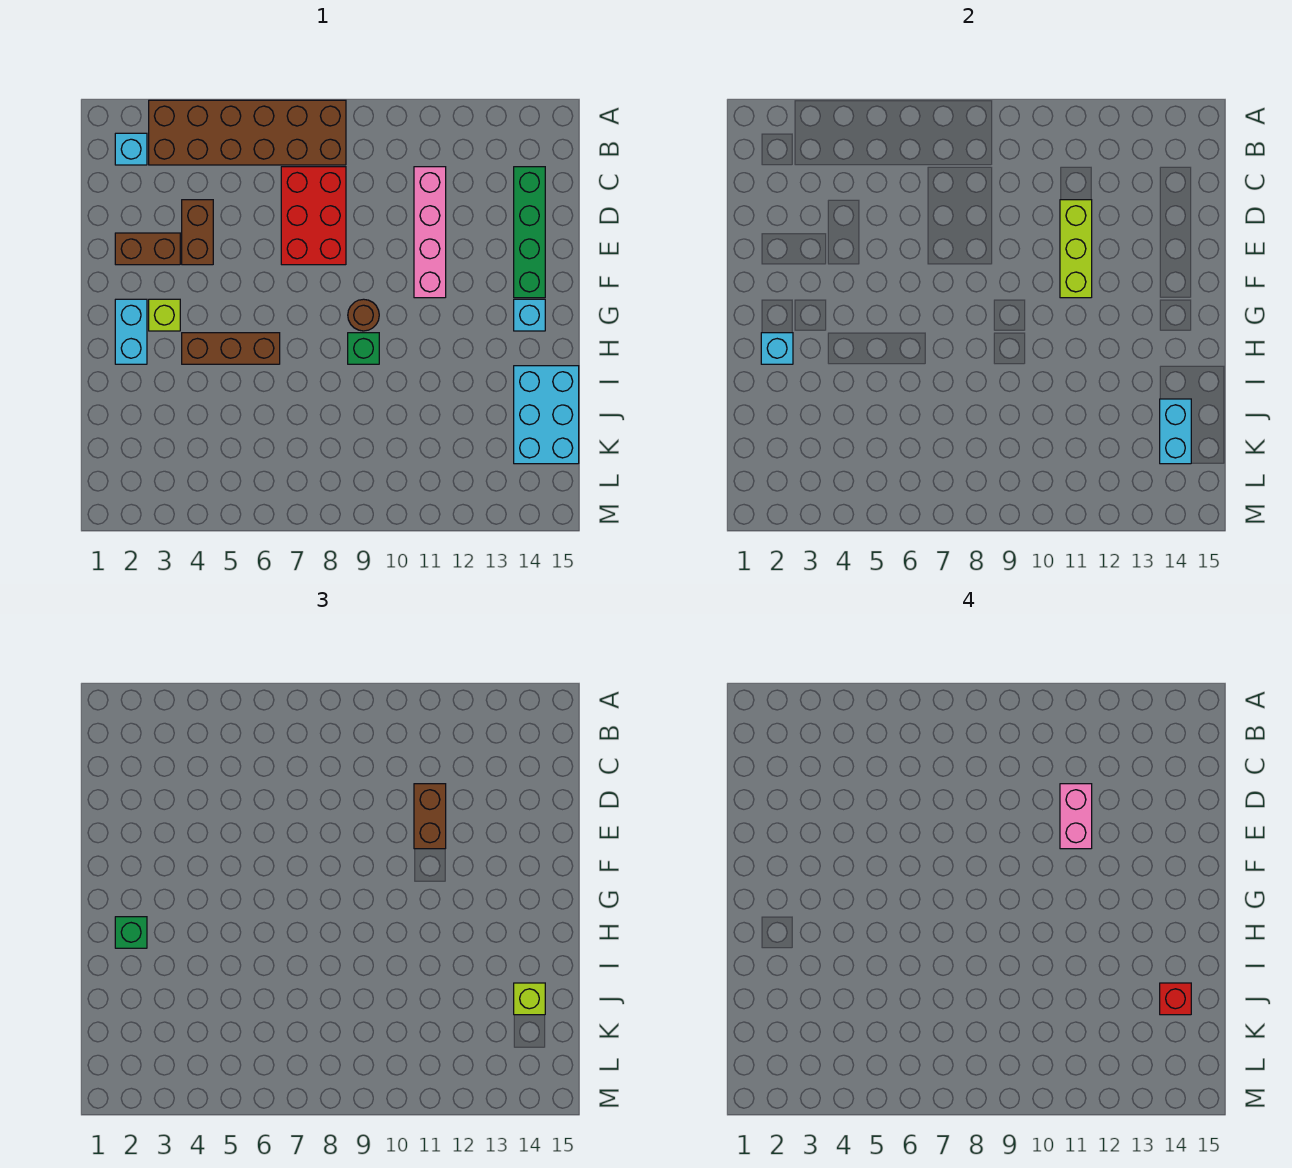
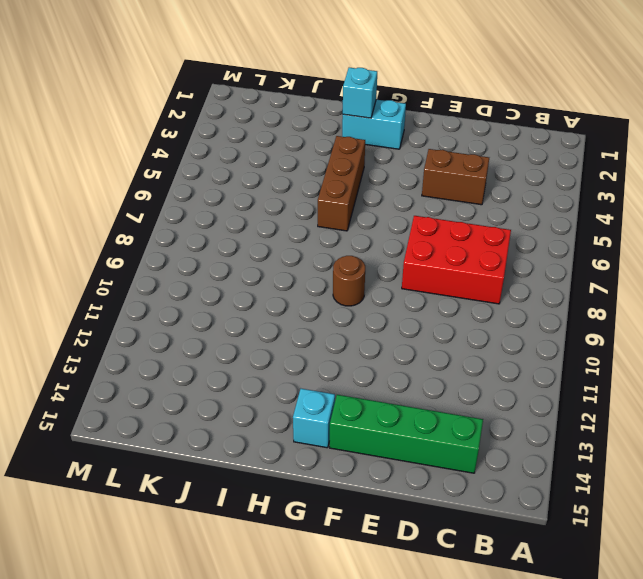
none -> brown 2x6 brick [149,100,346,165]
none -> cyan 1x1 brick [115,133,147,165]
none -> pink 1x4 brick [414,167,446,298]

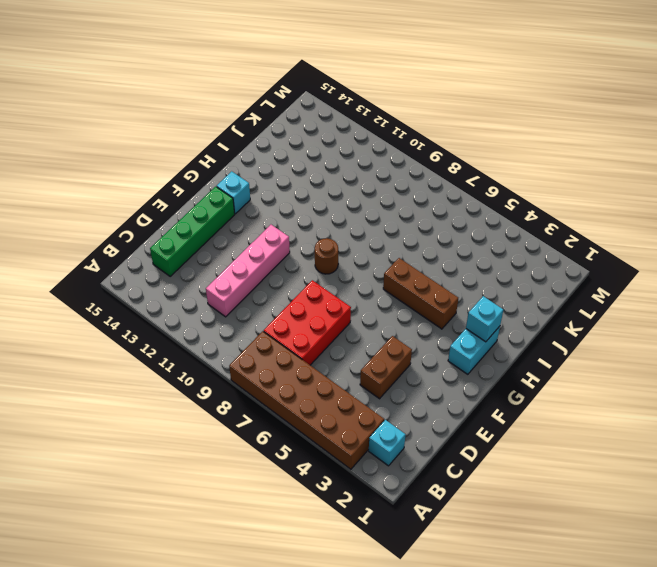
none -> brown 1x2 brick [115,233,180,265]
none -> lime 1x1 brick [149,299,180,331]
none -> green 1x1 brick [348,333,379,364]

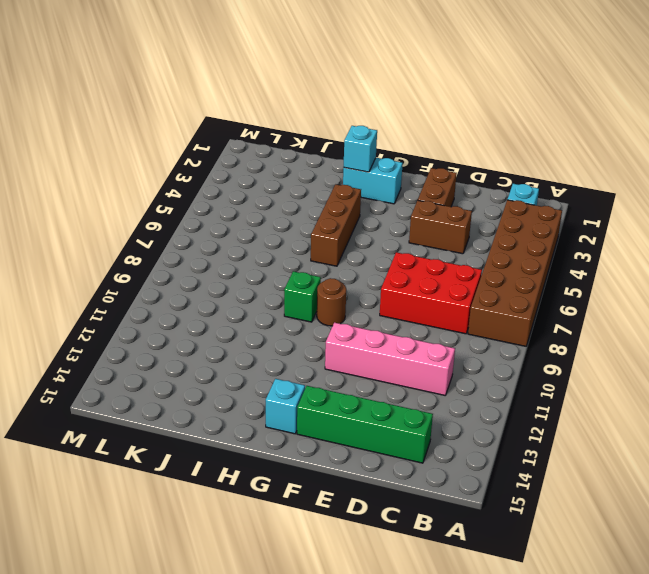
none -> lime 1x1 brick [149,299,180,331]
none -> cyan 2x3 brick [514,366,579,464]
none -> lime 1x3 brick [1060,200,1092,298]

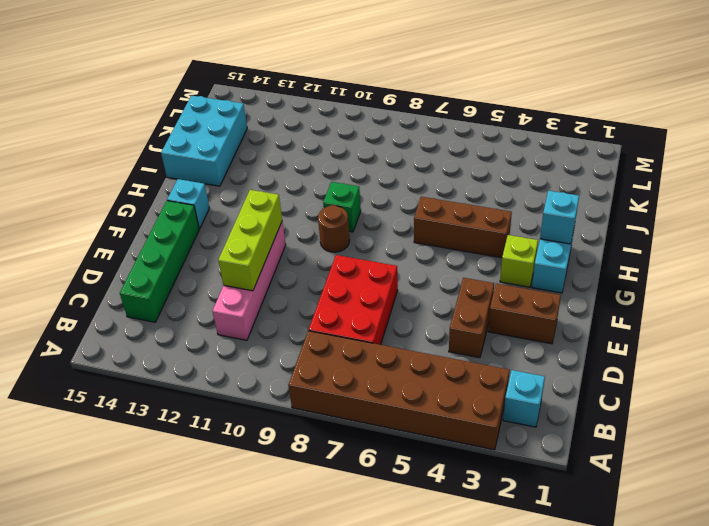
none -> cyan 1x2 brick [1160,399,1191,464]
none -> brown 1x2 brick [414,784,446,849]
none -> green 1x1 brick [115,917,147,948]

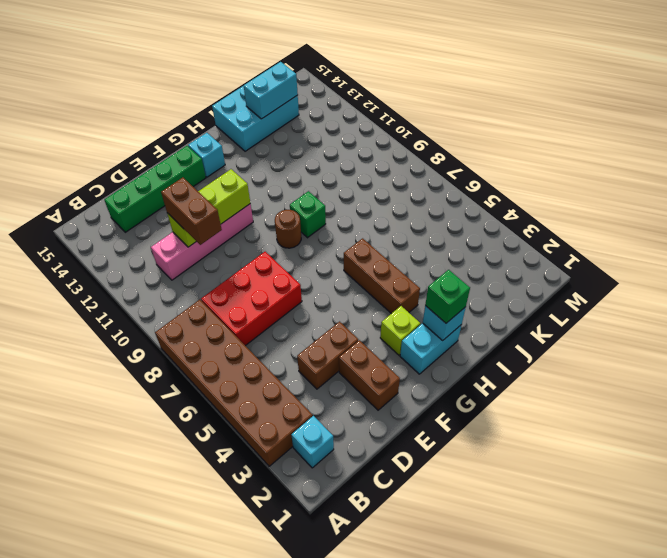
brown 1x2 brick [161,177,222,245] -> brown 1x2 brick turned to [414,784,446,849]
none -> lime 1x1 brick [514,983,545,1015]
none -> pink 1x2 brick [1060,784,1092,849]
none -> red 1x1 brick [1160,983,1191,1015]

